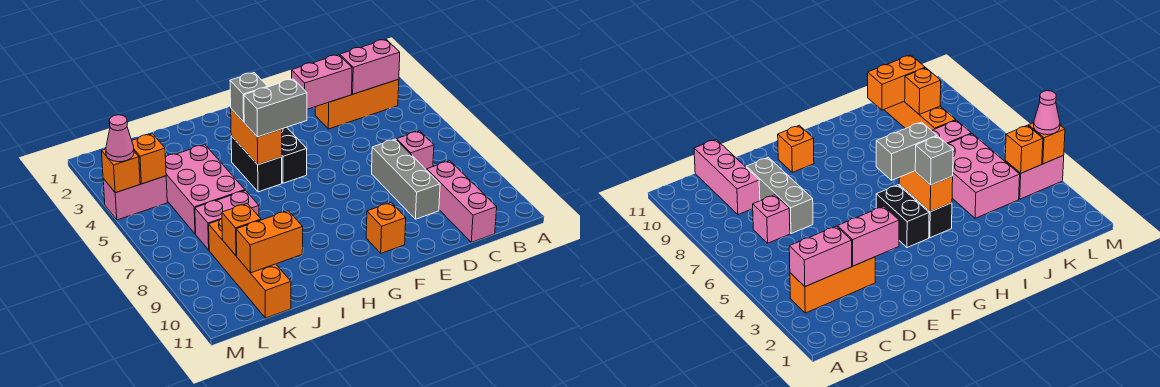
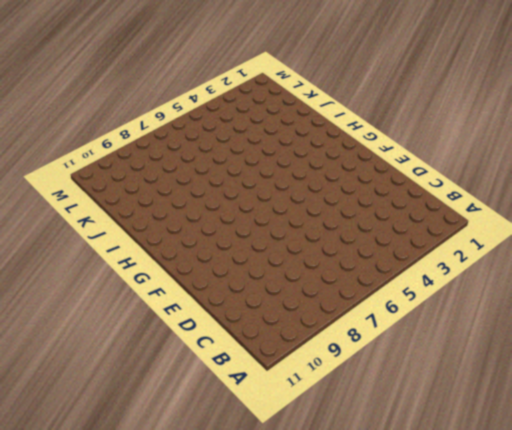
none -> orange 1x3 brick [315,79,399,129]
none -> pink 1x1 brick [397,131,434,170]
none -> pink 1x3 brick [427,161,497,242]

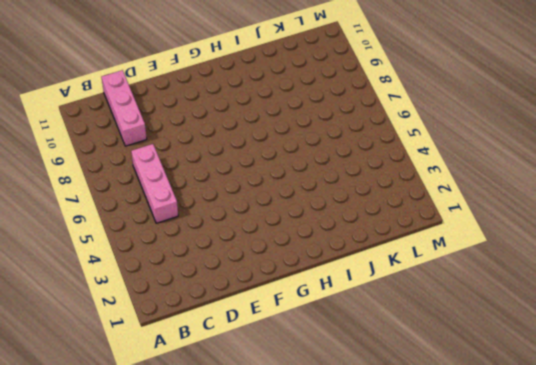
pink 1x3 brick [131,144,178,223] -> pink 1x1 brick [397,131,434,170]
none -> orange 1x3 brick [315,79,399,129]
none -> grey 1x3 brick [372,139,440,219]
none -> orange 1x1 brick [366,203,406,253]

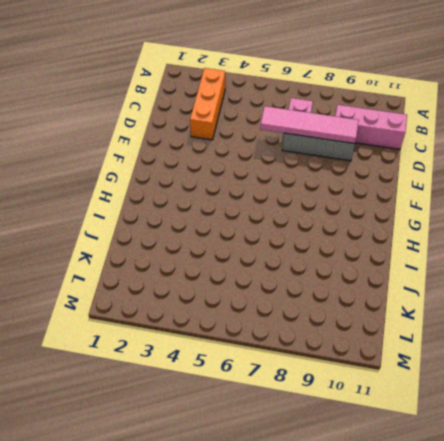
pink 1x4 tile [260,106,359,144] -> none
none -> orange 1x1 brick [366,203,406,253]
none -> black 1x2 brick [282,127,307,183]
none -> black 1x2 brick [231,136,282,192]

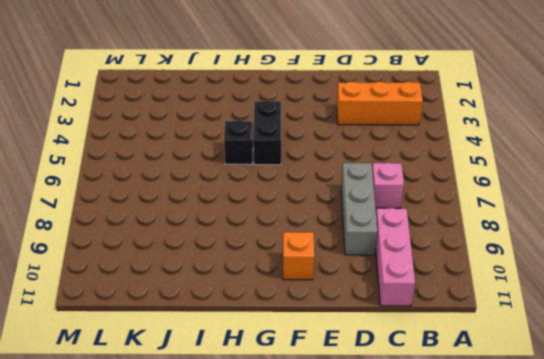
black 1x1 brick [224,120,253,164] -> black 1x2 brick [231,136,282,192]
none -> pink 2x3 brick [166,145,245,234]
none -> pink 1x2 brick [195,191,259,250]
none -> orange 1x4 brick [209,219,291,318]

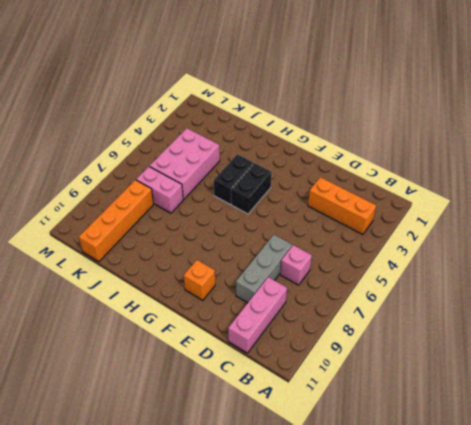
none -> pink 1x2 brick [103,176,167,220]
none -> pink 1x2 brick [340,39,400,94]
none -> pink 1x2 brick [292,55,352,109]

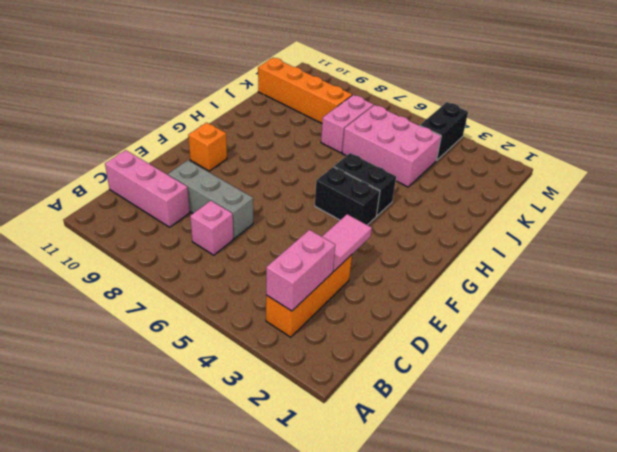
pink 1x2 tile [322,214,372,271] -> pink 1x2 brick [292,55,352,109]
black 1x2 brick [420,102,468,160] -> pink 1x2 brick [103,176,167,220]
none -> orange 1x2 brick [231,109,282,165]
none -> orange 1x2 brick [236,211,303,273]
none -> orange 1x1 brick [222,204,261,256]

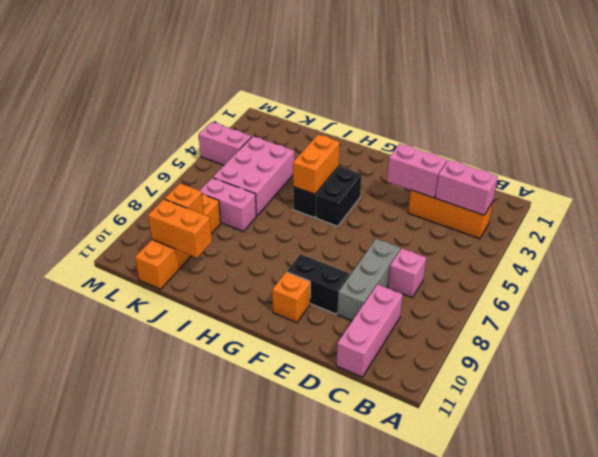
black 1x2 brick [287,254,350,314] -> none
none -> orange 1x1 brick [132,134,166,184]
none -> orange 1x1 brick [101,149,140,193]
none -> grey 1x2 brick [244,79,307,137]

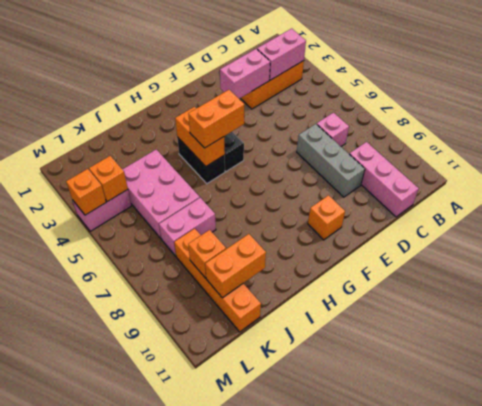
orange 1x2 brick [188,90,244,148] -> grey 1x2 brick [244,79,307,137]
none -> grey 1x1 brick [230,73,267,122]
none -> pink 1x1 cone [106,115,134,162]

